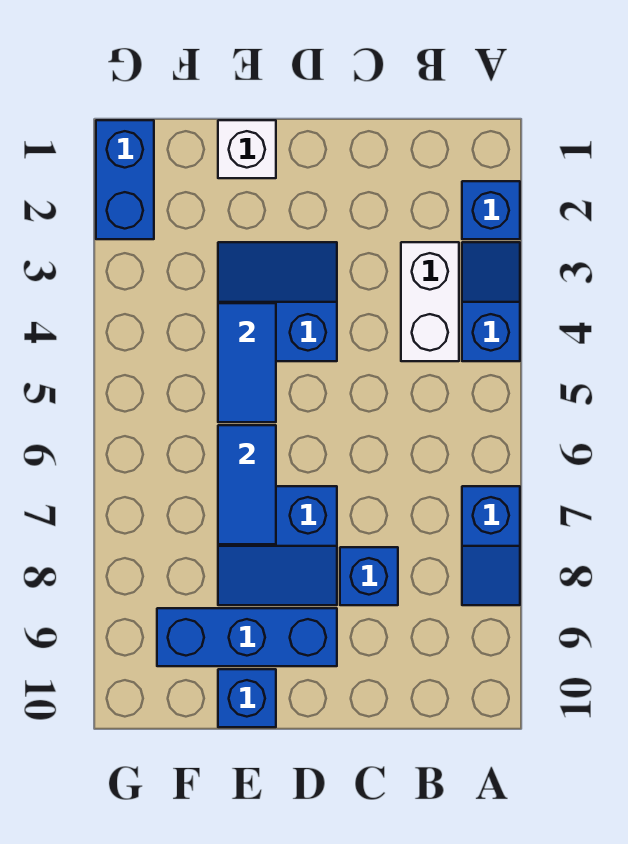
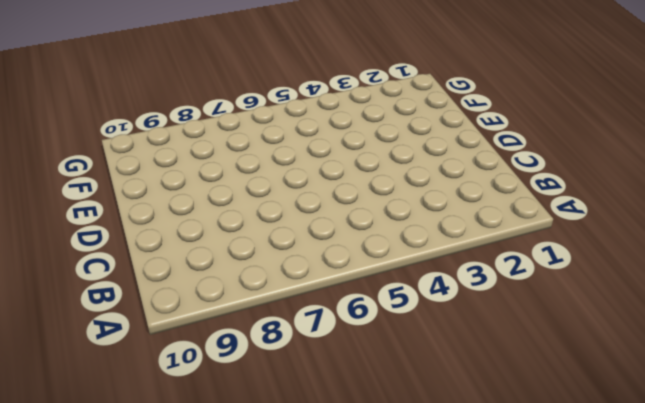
none -> blue 1x1 brick [462,181,520,239]
none -> blue 1x2 slope [462,242,520,361]
none -> blue 1x2 slope [462,486,520,605]

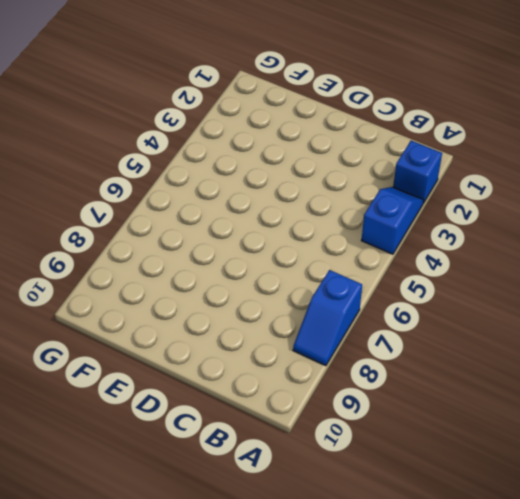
none -> white 1x2 brick [401,242,459,361]
none -> blue 1x1 brick [340,547,398,605]
none -> blue 2x2 slope [218,242,337,361]

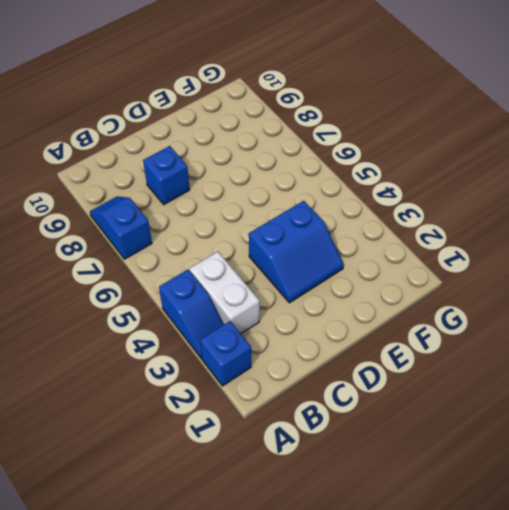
none -> blue 2x2 slope [218,486,337,605]
none -> blue 1x3 brick [157,608,337,666]
none -> white 1x1 brick [218,120,276,178]

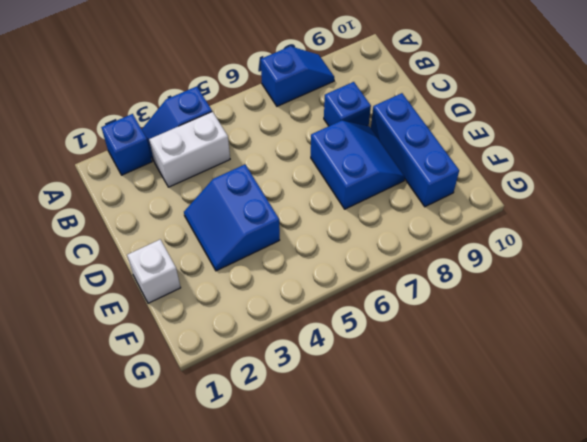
none -> blue 1x1 brick [218,669,276,727]
none -> blue 1x2 brick [96,120,154,239]
none -> blue 1x2 tile [218,303,276,422]

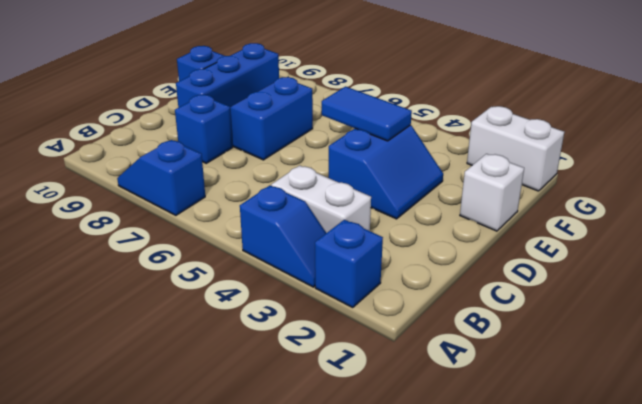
white 1x2 brick [467,106,564,191] -> blue 1x2 brick [96,120,154,239]
none -> blue 1x2 tile [218,425,276,544]

